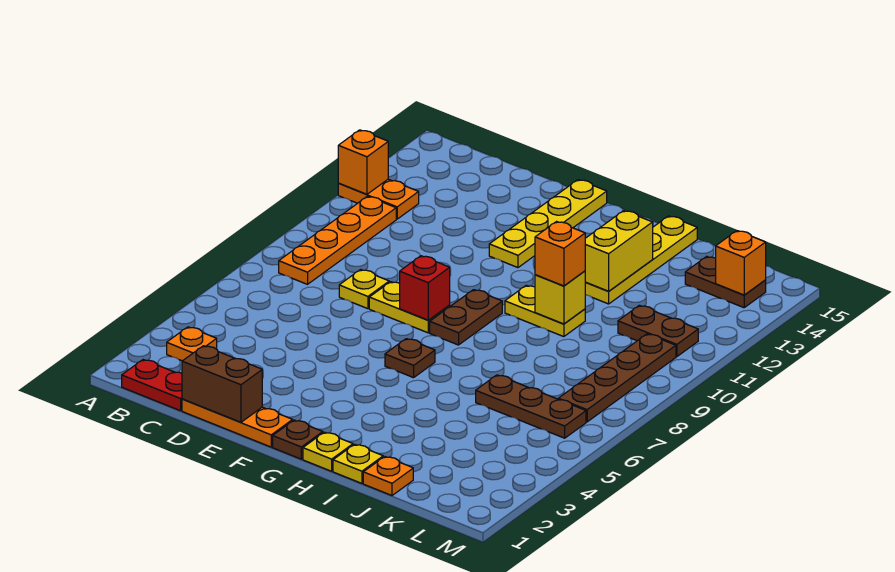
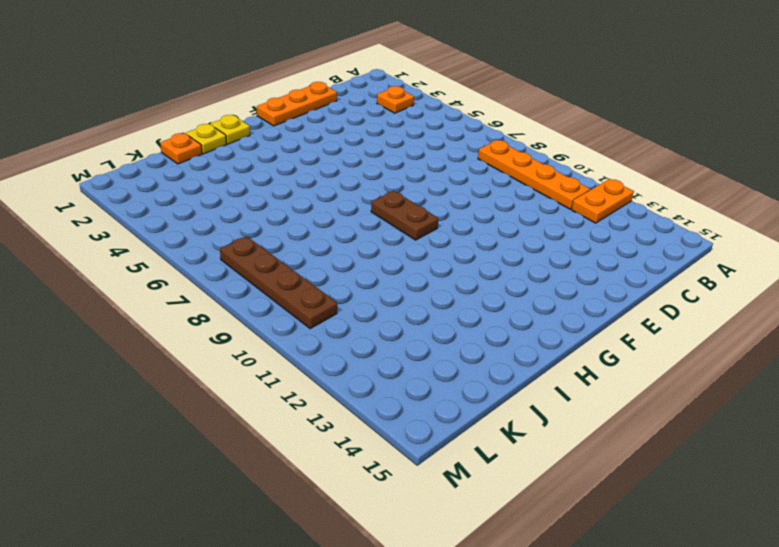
none -> red 1x2 plate [122,360,182,411]
none -> yellow 1x1 plate [339,270,389,309]
none -> yellow 1x2 plate [369,282,450,333]

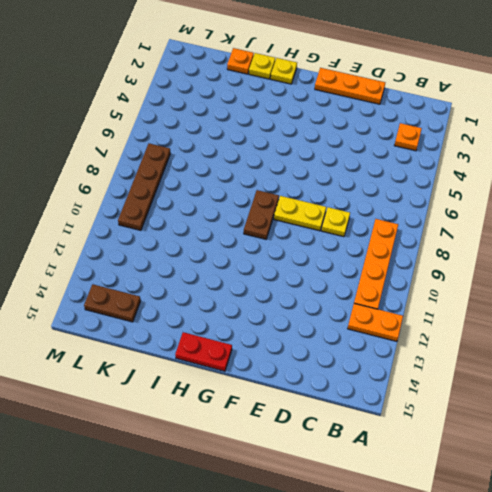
red 1x2 plate [175,332,232,371] -> red 1x2 plate moved to [122,360,182,411]
none -> yellow 1x4 plate [489,180,607,268]
none -> brown 1x1 plate [273,420,323,459]
none -> brown 1x1 plate [385,339,435,378]

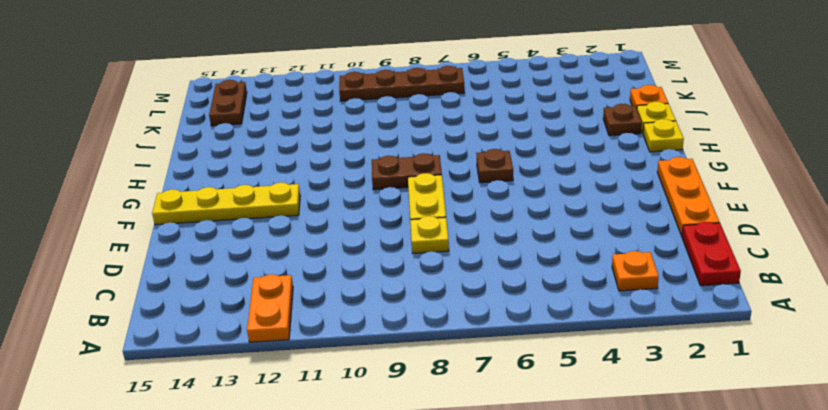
brown 1x1 plate [603,104,642,136] -> brown 1x1 plate moved to [273,420,323,459]
none -> orange 1x4 plate [279,196,396,284]
none -> yellow 1x2 plate [505,285,585,337]
none -> yellow 1x4 plate [585,216,697,304]

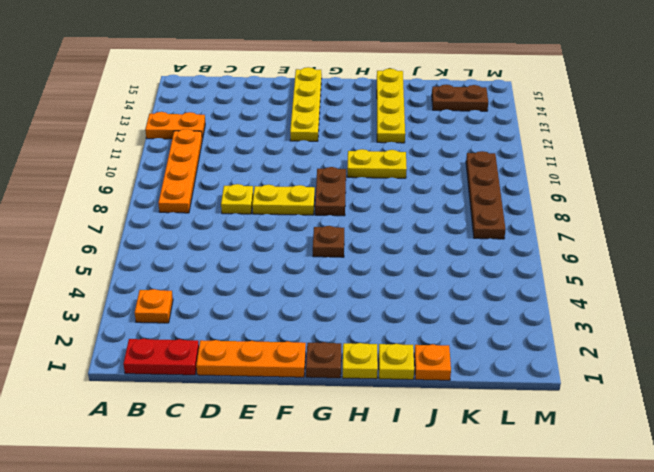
none -> brown 1x3 plate [476,375,586,438]
none -> brown 1x2 plate [618,305,698,357]
none -> orange 1x1 brick [338,130,388,194]

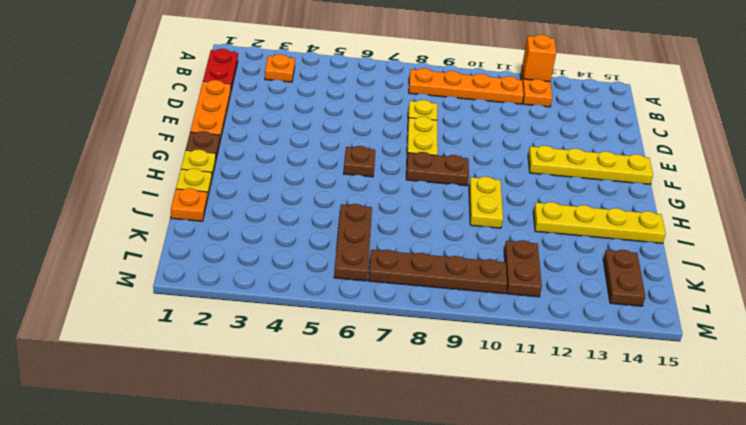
none -> brown 1x2 brick [182,346,262,422]
none -> red 1x1 brick [400,256,450,320]
none -> yellow 1x1 brick [535,271,585,324]

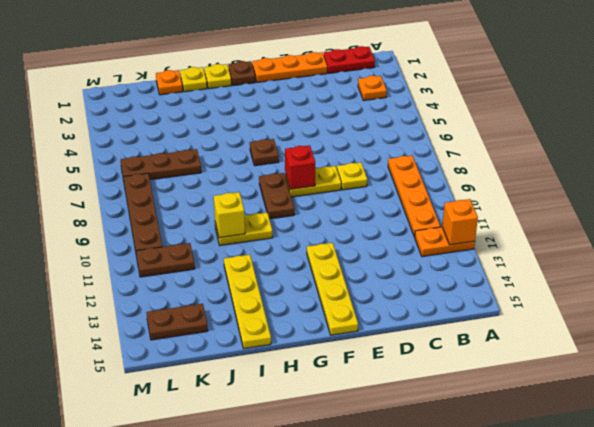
none -> brown 1x2 brick [182,346,262,422]
none -> yellow 1x2 brick [585,211,653,291]
none -> orange 1x1 brick [716,231,766,295]

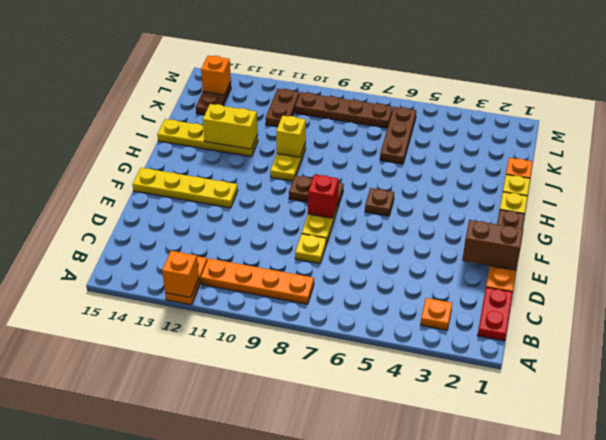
brown 1x2 brick [462,220,523,270] -> brown 1x2 brick turned to [182,346,262,422]
none -> orange 1x1 brick [535,222,585,286]

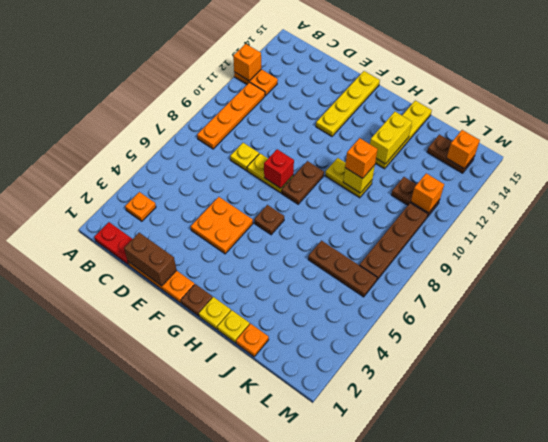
orange 2x2 plate [191,197,253,254] -> none
orange 1x1 brick [411,173,444,213] -> none

